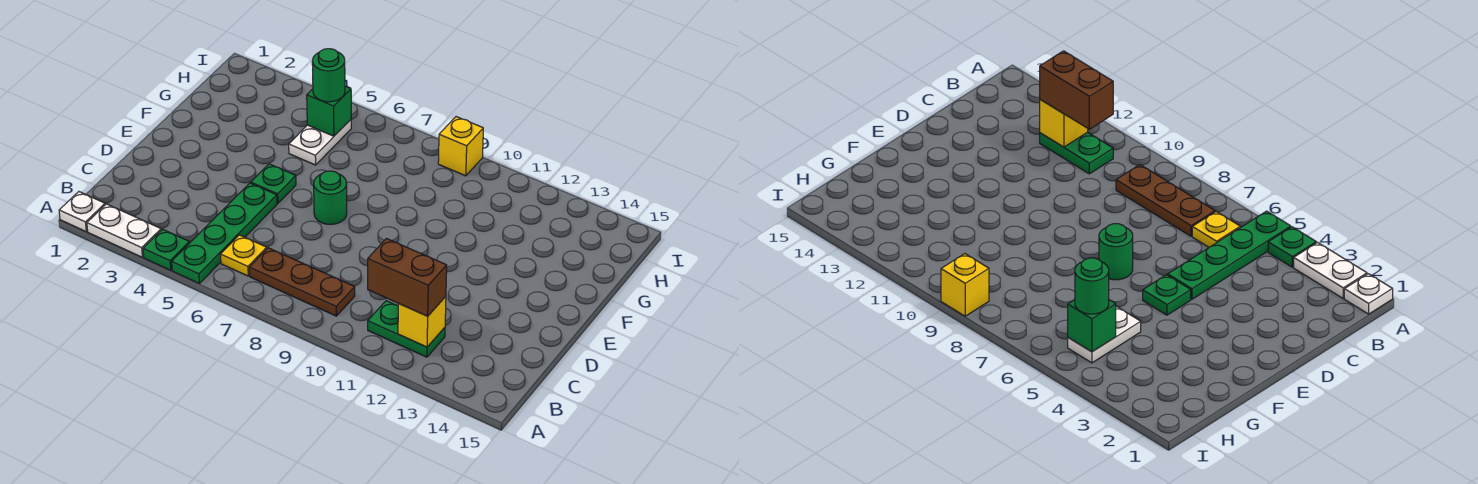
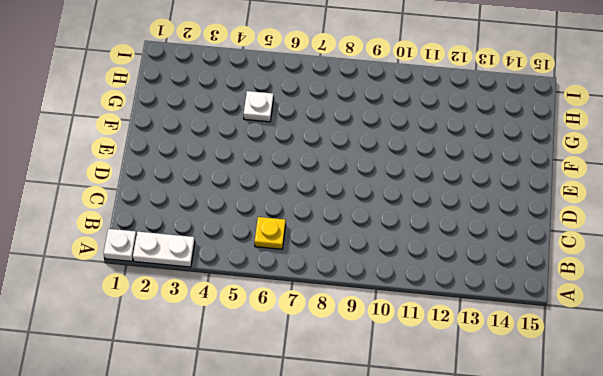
white 1x1 plate [244,91,274,122] -> white 1x2 plate [289,120,351,165]
none -> green 1x1 plate [143,229,190,270]
none -> green 1x4 plate [172,183,277,284]
none -> brown 1x3 plate [249,248,355,316]

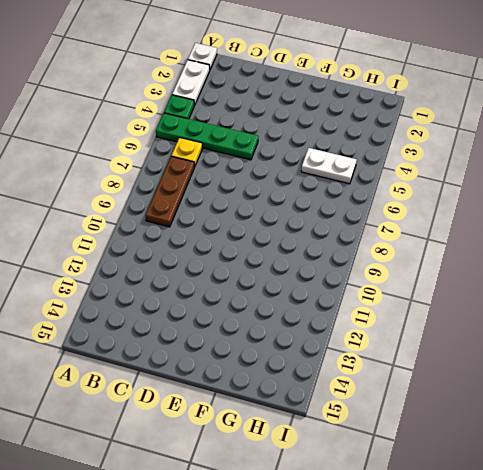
none -> green 1x2 plate [368,301,445,357]
none -> green 1x1 plate [251,164,296,203]
none -> green 1x1 round brick [314,171,347,224]

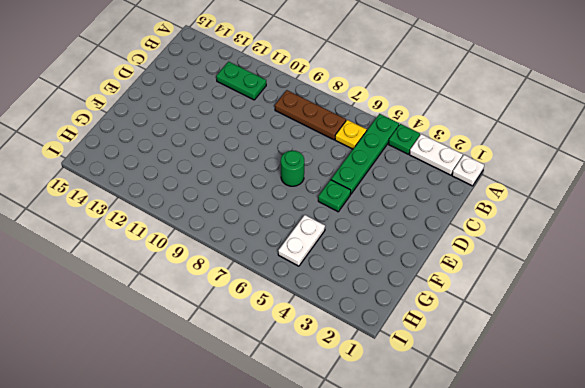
none -> yellow 1x1 brick [438,117,483,176]
none -> yellow 1x1 brick [398,296,446,347]
none -> green 1x1 brick [307,86,351,136]

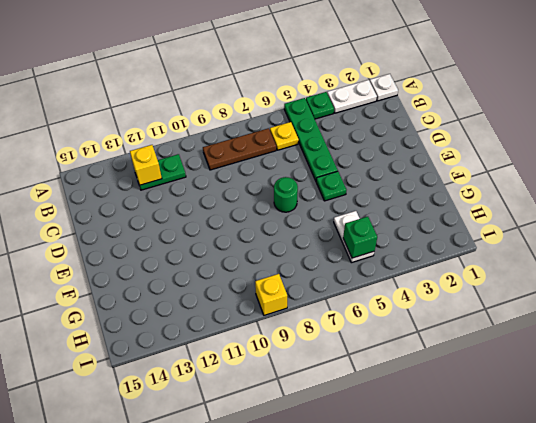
none -> brown 1x2 brick [368,239,447,316]
none -> green 1x1 round brick [312,49,345,102]

